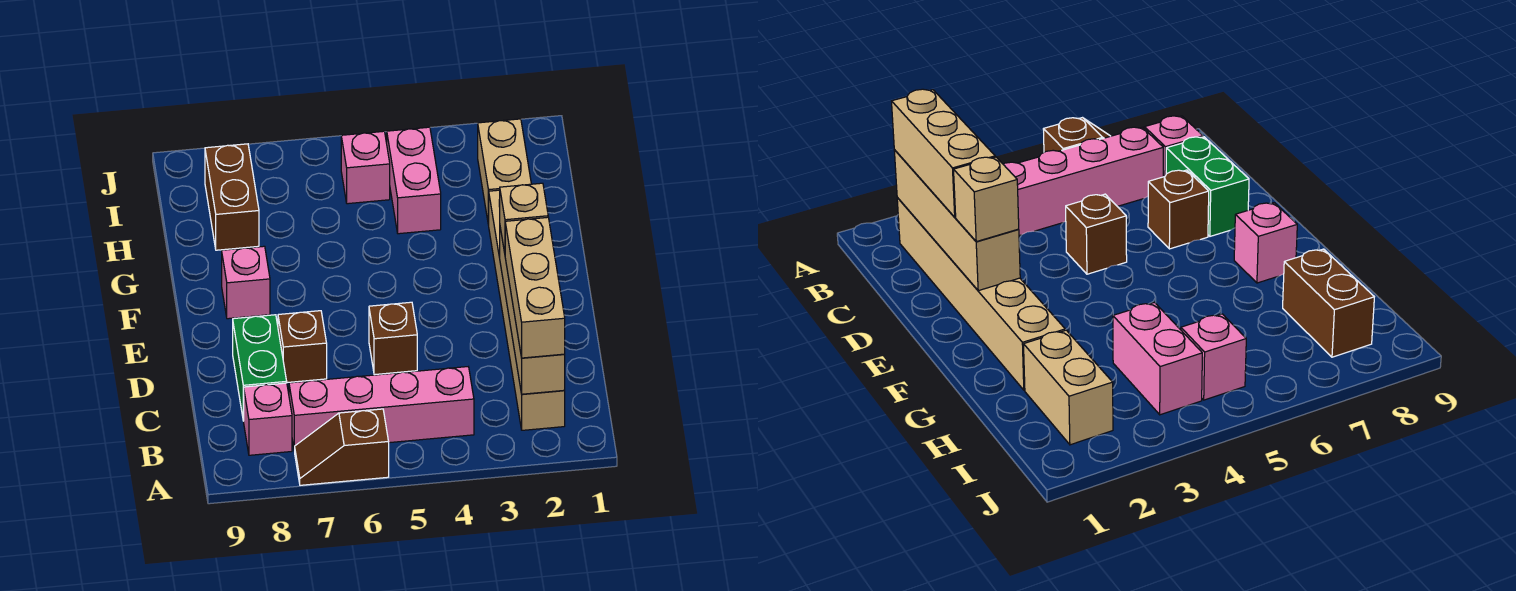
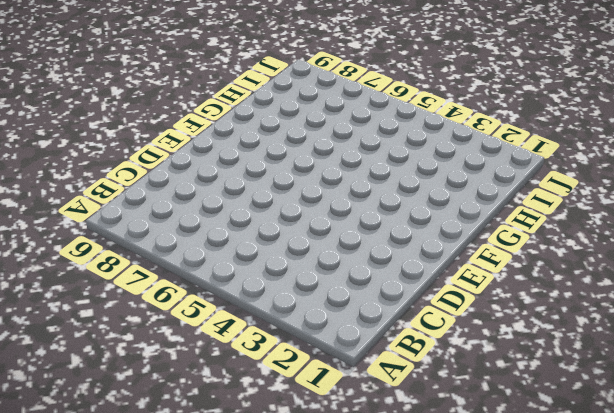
none -> brown 1x2 slope [295,409,389,485]
none -> tan 1x6 brick [489,190,565,430]
none -> pink 1x4 brick [289,367,474,451]

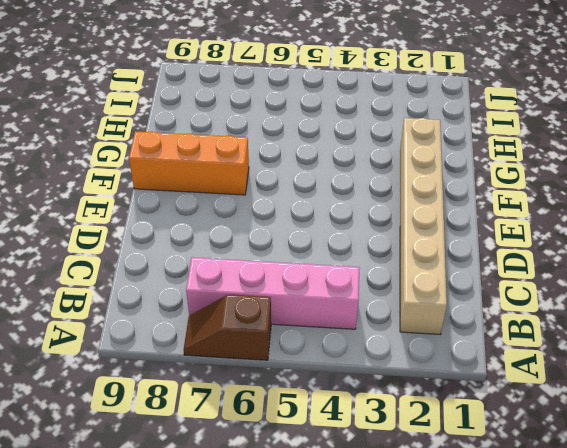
orange 1x3 brick [129,131,249,195] -> pink 1x1 brick [222,246,270,319]
none -> pink 1x1 brick [244,383,292,455]
none -> green 1x2 brick [233,315,287,421]
none -> brown 1x1 brick [369,302,417,375]

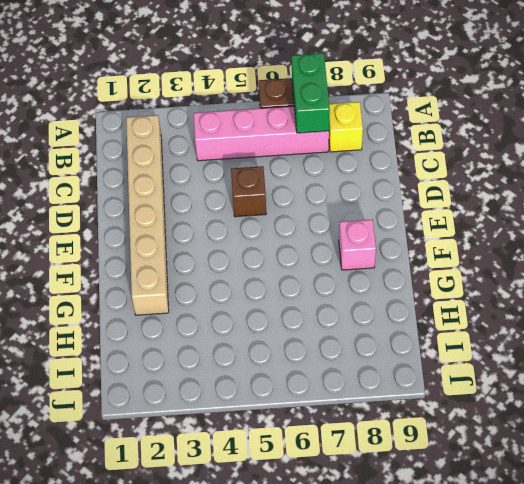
green 1x2 brick [292,53,330,133] -> green 1x2 brick moved to [233,315,287,421]
yellow 1x1 brick [329,102,363,152] -> pink 1x1 brick [244,383,292,455]
none -> brown 1x1 brick [278,311,327,383]
none -> tan 1x2 brick [478,119,531,225]
none -> pink 1x2 brick [387,127,441,234]

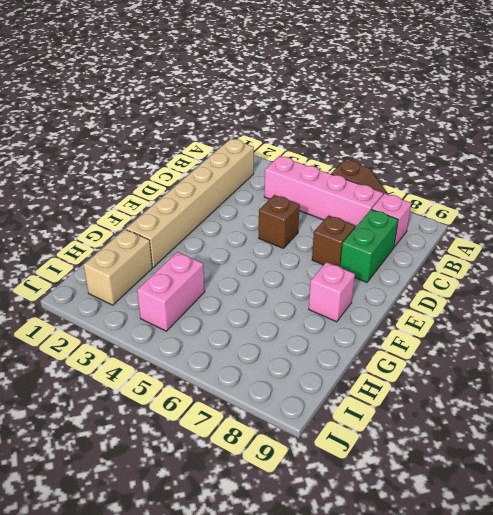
none -> brown 1x2 brick [205,144,259,250]
none -> pink 1x1 brick [341,131,390,204]
none -> tan 1x4 brick [500,228,565,394]

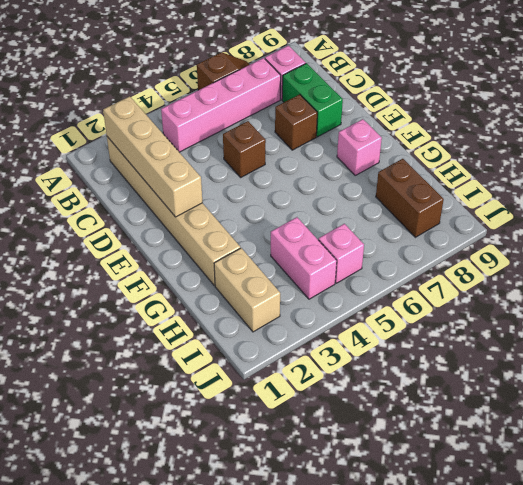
none -> tan 1x3 brick [505,217,565,358]
none -> tan 1x1 brick [499,183,548,253]

